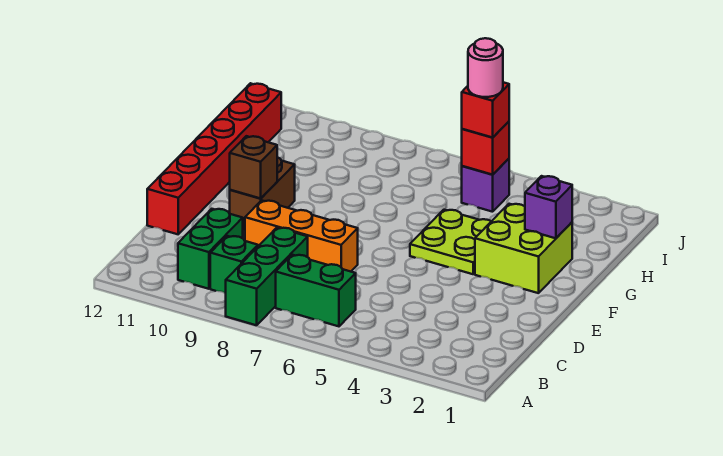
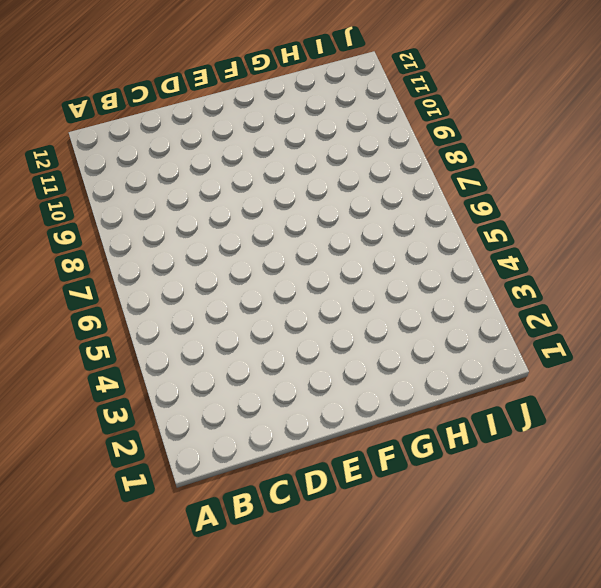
none -> green 1x3 brick [226,228,308,325]
none -> green 1x2 brick [276,255,356,326]
none -> green 1x1 brick [210,236,258,293]

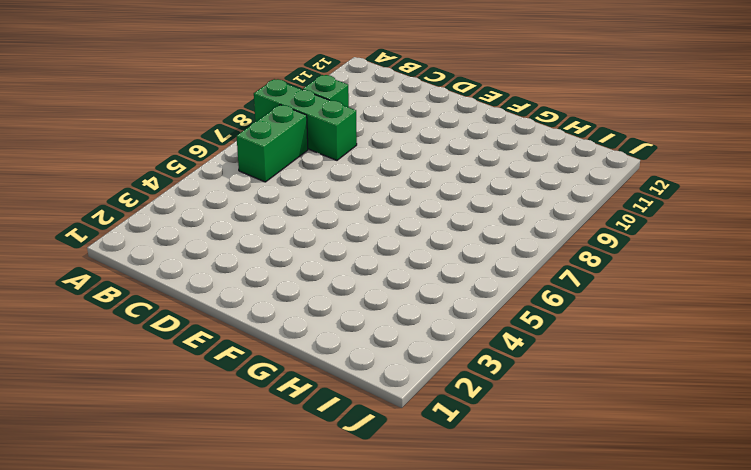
none -> green 1x2 brick [178,209,243,289]
none -> orange 1x3 brick [245,200,358,272]
none -> red 1x6 brick [147,83,281,234]

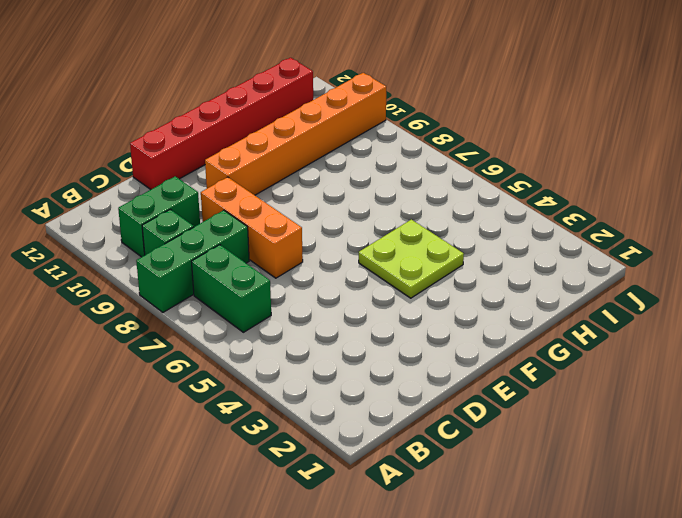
orange 1x6 brick [205,73,386,195] -> brown 1x2 brick [230,157,295,231]
none -> lime 2x2 brick [475,204,572,293]
none -> purple 1x1 brick [462,159,509,212]
none -> brown 1x1 brick [230,136,277,199]

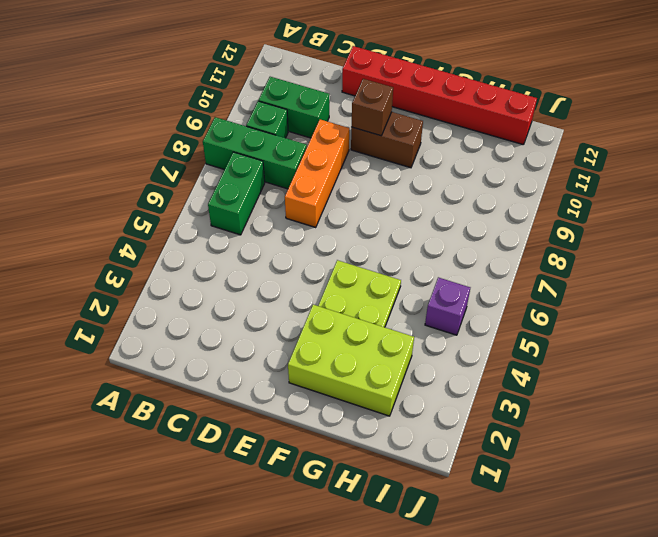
lime 2x3 brick [288,305,414,416] -> lime 2x2 brick [475,204,572,293]
none -> purple 1x1 brick [525,176,572,238]
none -> red 1x1 brick [462,122,509,175]
none -> red 1x1 brick [462,82,509,137]

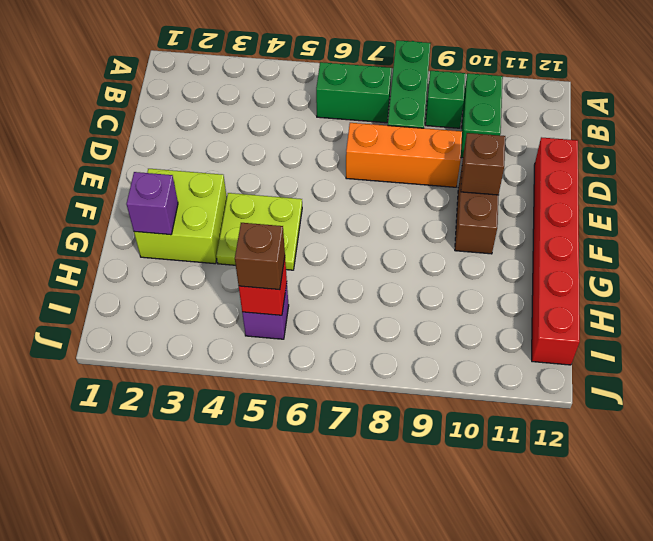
brown 1x1 brick [235,223,285,290] -> red 1x1 brick [462,82,509,137]
none -> pink 1x1 round brick [468,38,503,97]

